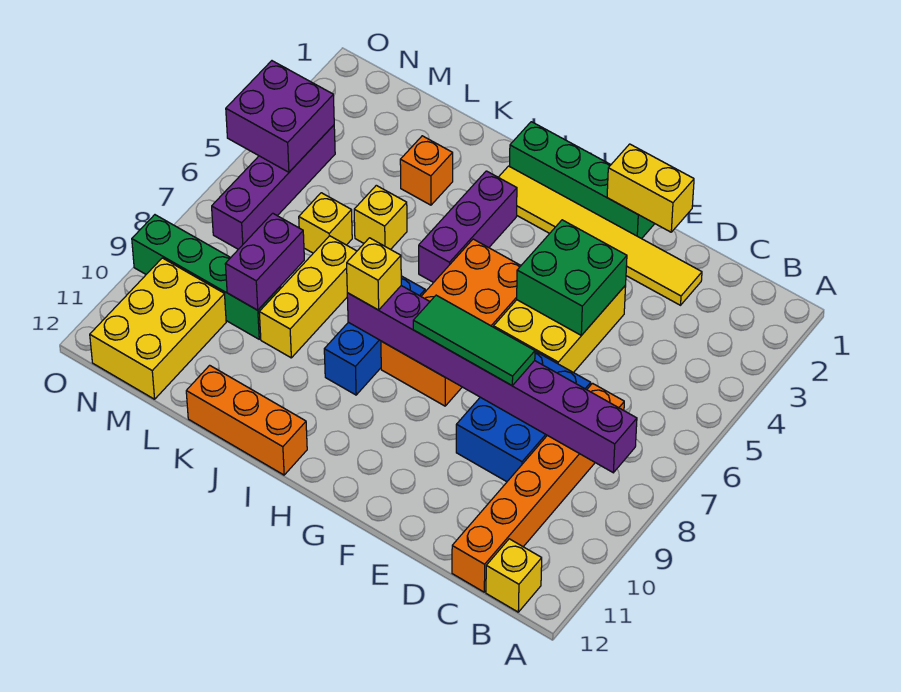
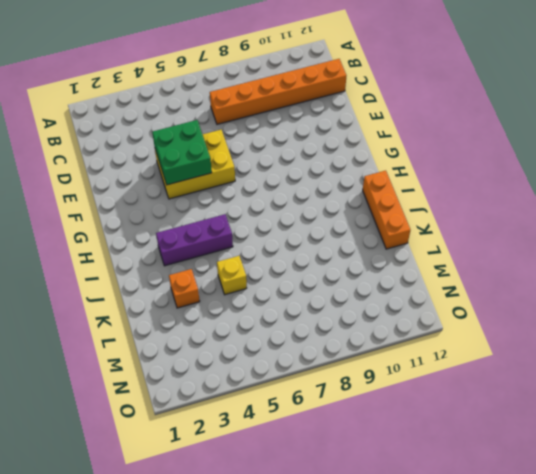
none -> yellow 1x1 brick [486,539,542,612]
none -> yellow 1x6 tile [498,166,702,305]
none -> blue 2x3 brick [456,351,591,482]

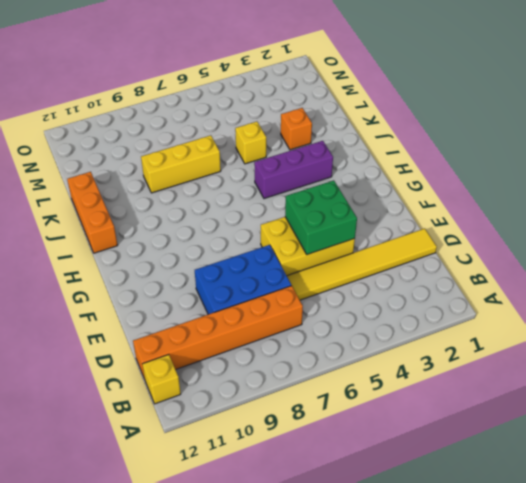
yellow 1x6 tile [287,228,437,300] -> yellow 1x6 tile turned to [498,166,702,305]
none -> green 1x4 brick [510,122,655,239]
none -> orange 2x4 brick [381,239,521,406]
none -> blue 1x3 brick [324,276,425,395]

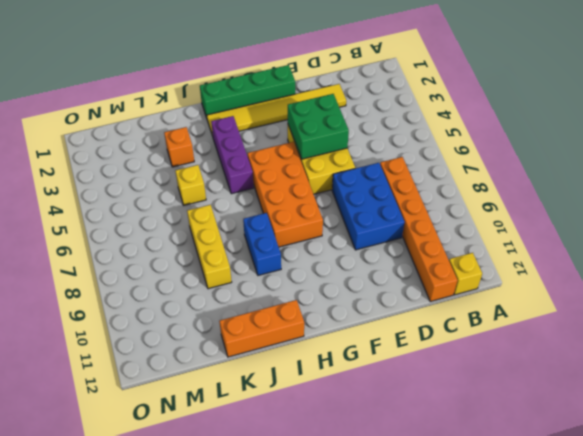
blue 1x2 brick [243,213,281,275] -> blue 1x3 brick [324,276,425,395]
none -> yellow 1x1 brick [299,193,352,253]
none -> green 1x4 brick [132,215,281,339]
none -> yellow 2x3 brick [90,258,226,399]

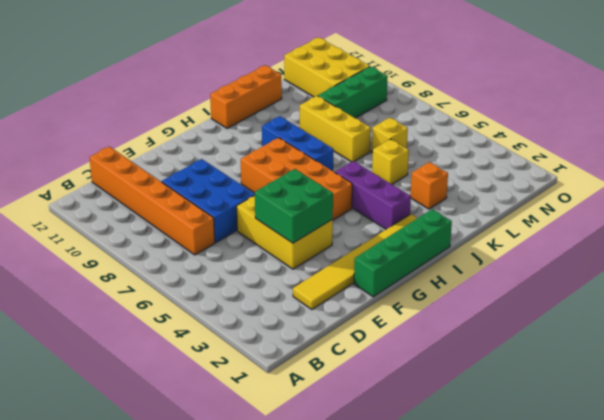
green 1x3 brick [318,67,388,118] -> green 1x4 brick [132,215,281,339]
none -> yellow 1x1 brick [486,539,542,612]
none -> purple 1x4 brick [212,125,335,249]
none -> purple 1x8 brick [347,286,637,473]

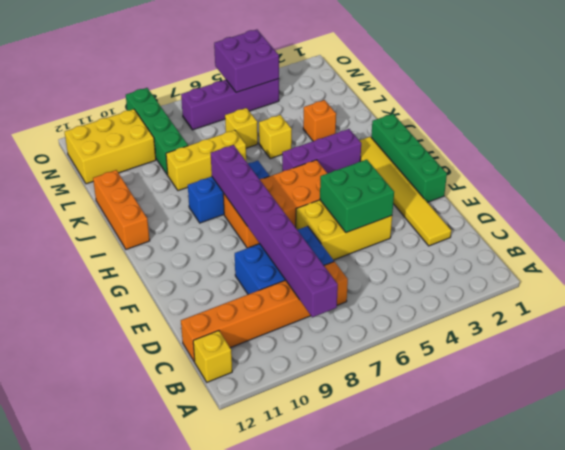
none -> yellow 1x2 brick [607,144,694,232]
none -> purple 1x2 brick [225,213,304,310]
none -> green 1x3 tile [413,295,535,385]

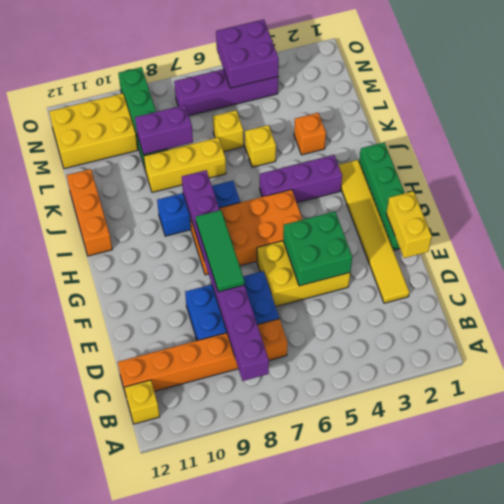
none -> yellow 1x1 brick [347,238,401,310]

